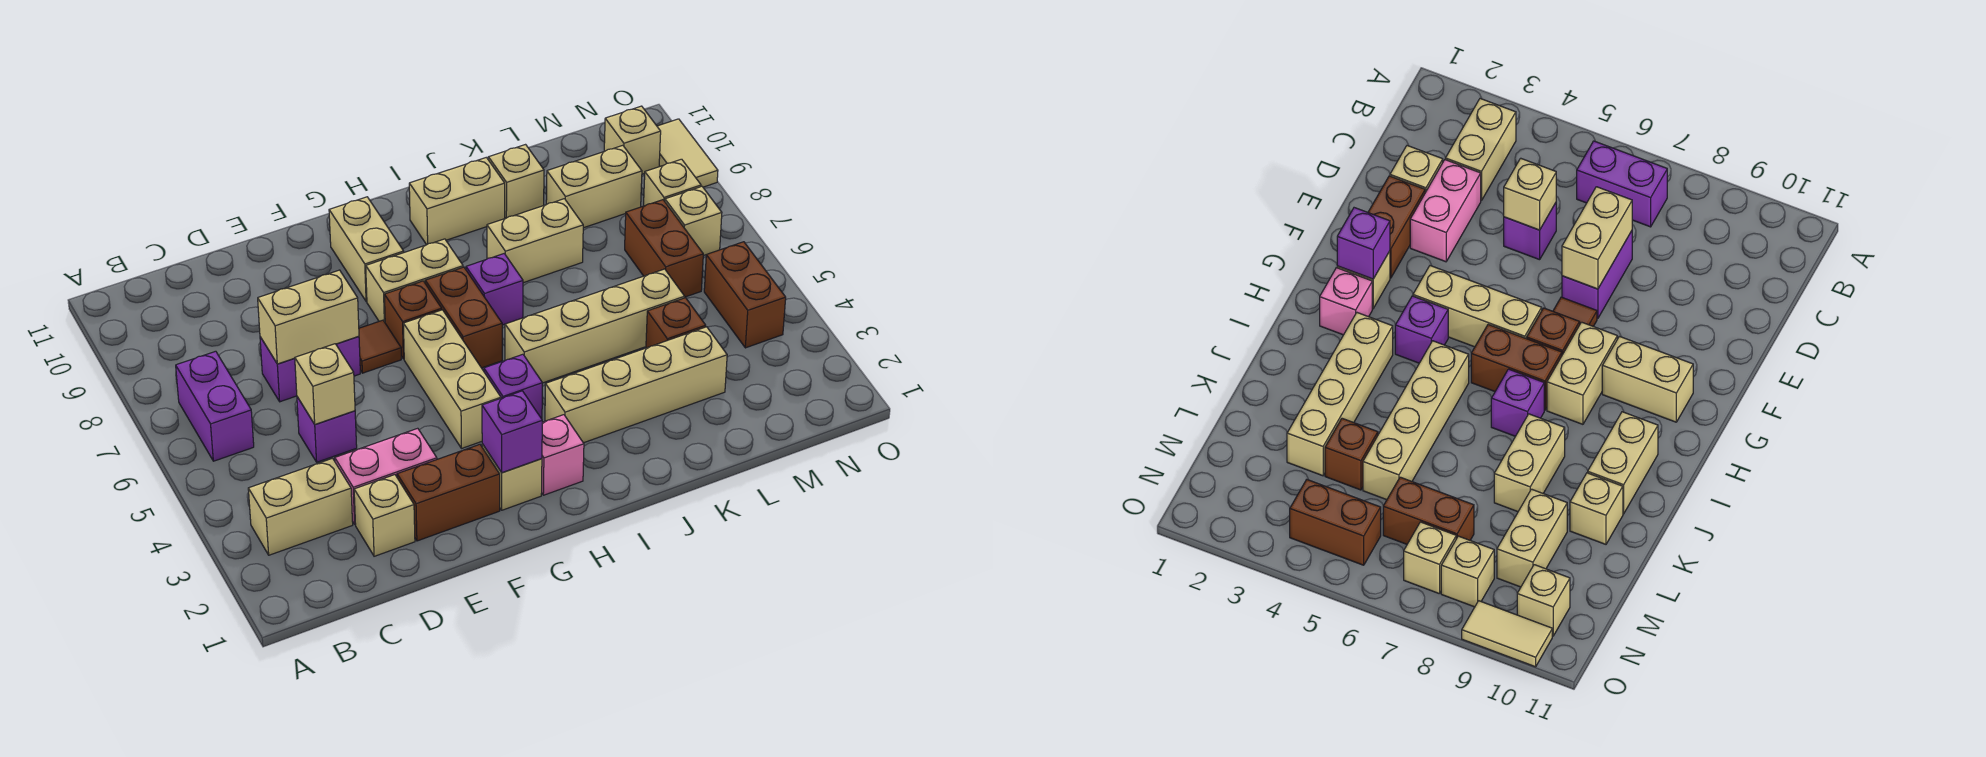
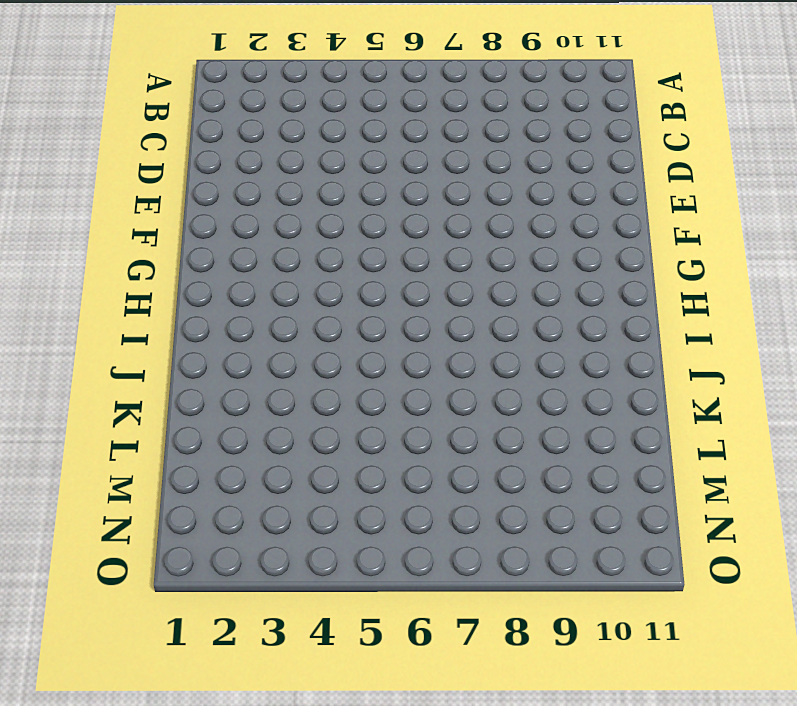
none -> tan 1x2 brick [248,458,353,555]
none -> purple 1x2 brick [176,351,254,461]
none -> tan 1x1 brick [354,475,415,556]
none -> pink 1x2 brick [335,428,437,524]

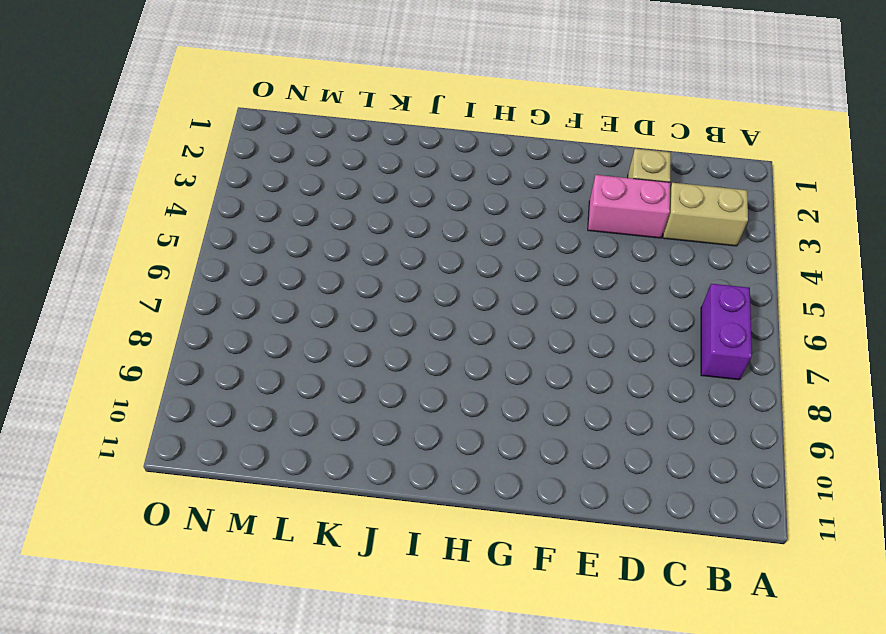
none -> purple 1x1 brick [297,397,357,462]
none -> purple 1x2 brick [260,336,360,402]
none -> brown 1x2 brick [397,444,500,541]
none -> brown 1x1 tile [359,320,401,373]

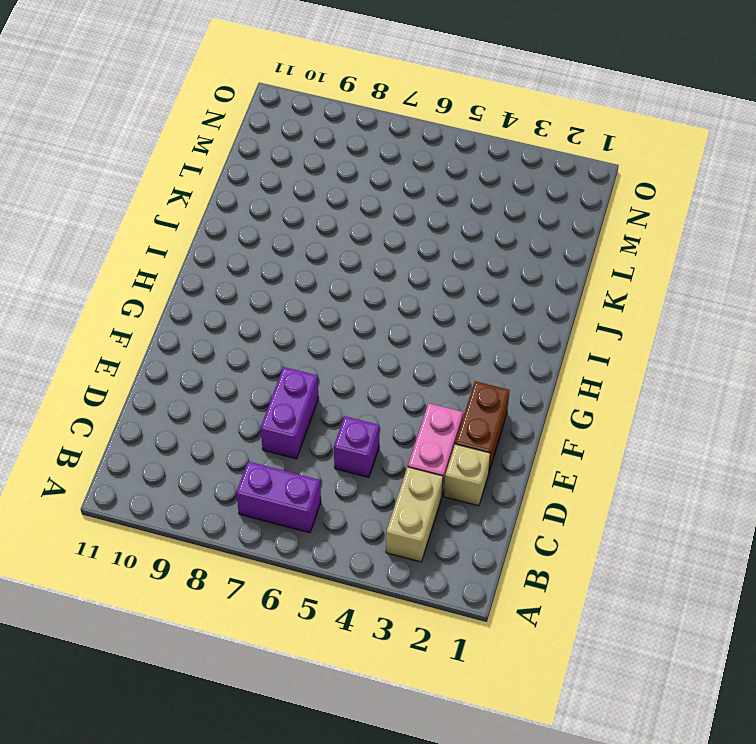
none -> brown 1x1 tile [359,320,401,373]
none -> tan 1x1 brick [482,444,542,510]
none -> tan 1x3 brick [403,310,501,449]
none -> brown 1x1 brick [384,281,442,359]

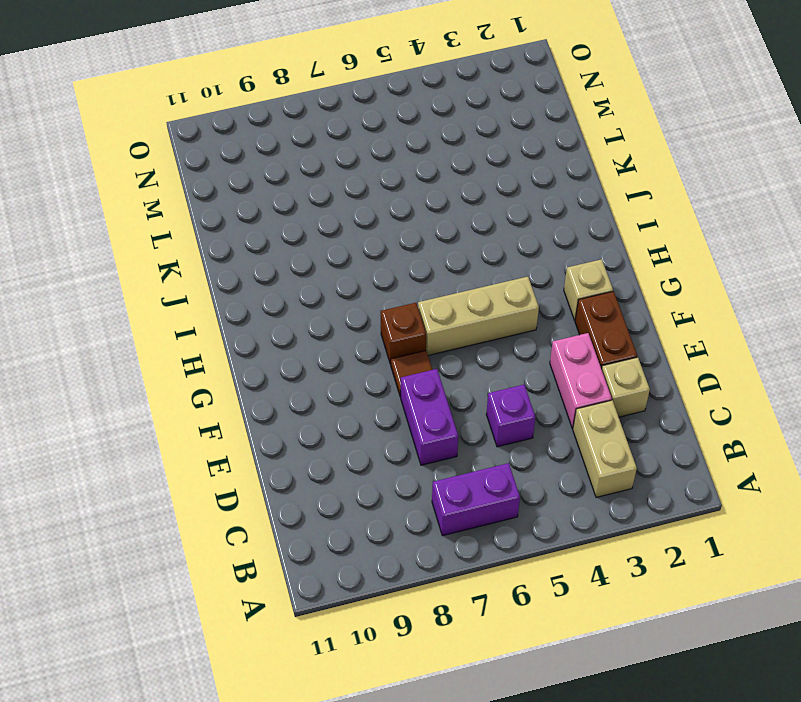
none -> tan 1x2 brick [366,239,463,322]
none -> tan 1x2 brick [329,197,404,301]
none -> pink 1x1 brick [542,415,584,495]
none -> purple 1x1 brick [484,354,542,419]

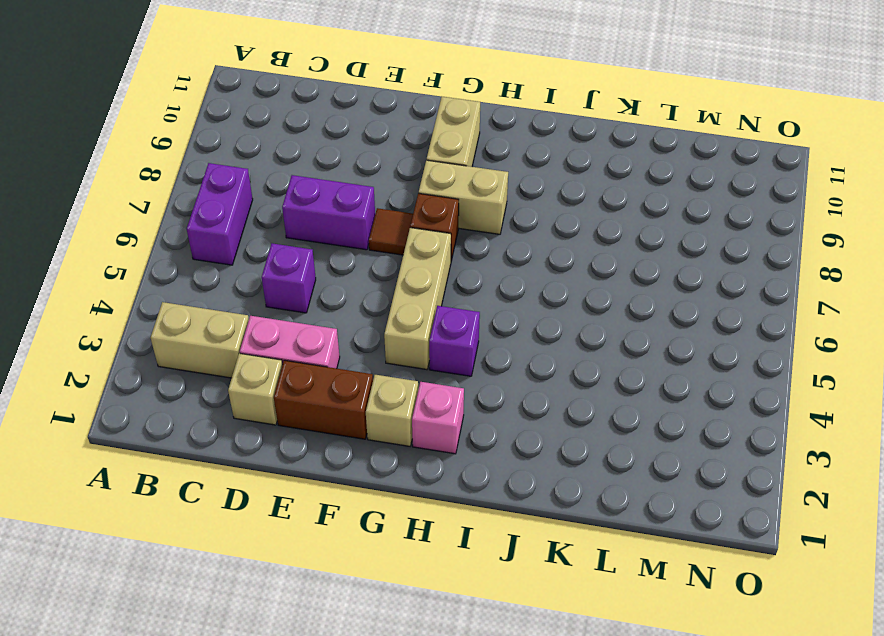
none -> brown 1x2 brick [425,267,502,368]
none -> tan 1x4 brick [545,327,727,443]
none -> tan 1x4 brick [505,269,685,383]
none -> purple 1x1 brick [466,254,523,325]

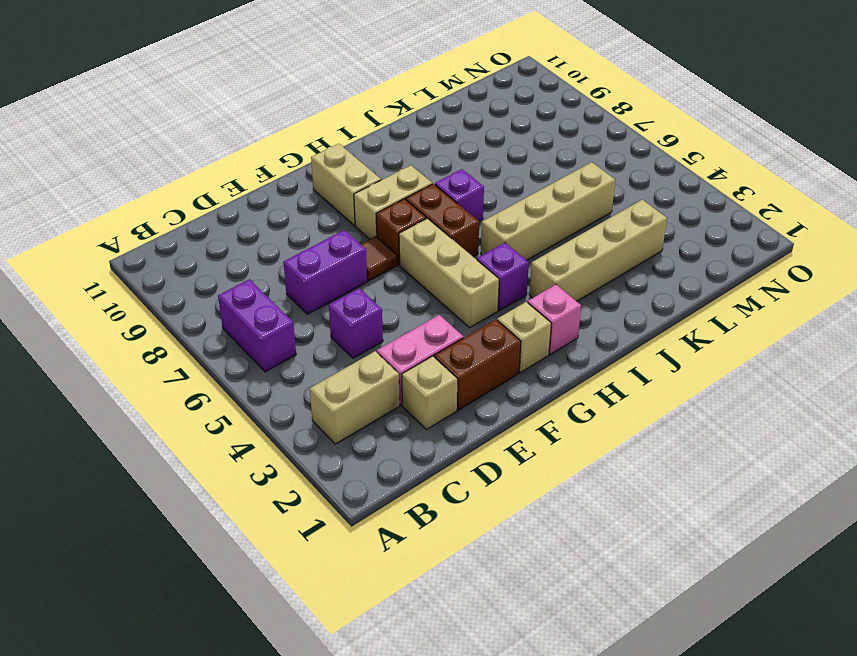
none -> tan 1x2 brick [409,157,505,245]
none -> tan 1x2 brick [487,199,583,283]
none -> tan 1x1 brick [488,145,544,218]
none -> brown 1x1 brick [646,298,706,348]

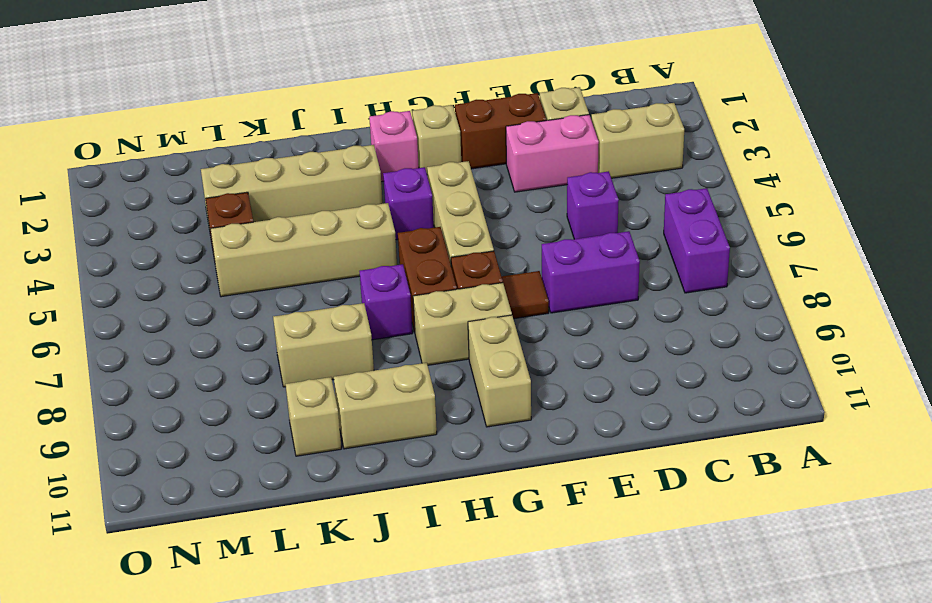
none -> tan 1x2 brick [546,145,642,228]
none -> brown 1x2 brick [625,200,703,297]
none -> brown 1x2 brick [704,242,786,348]
none -> tan 1x1 brick [665,186,722,256]

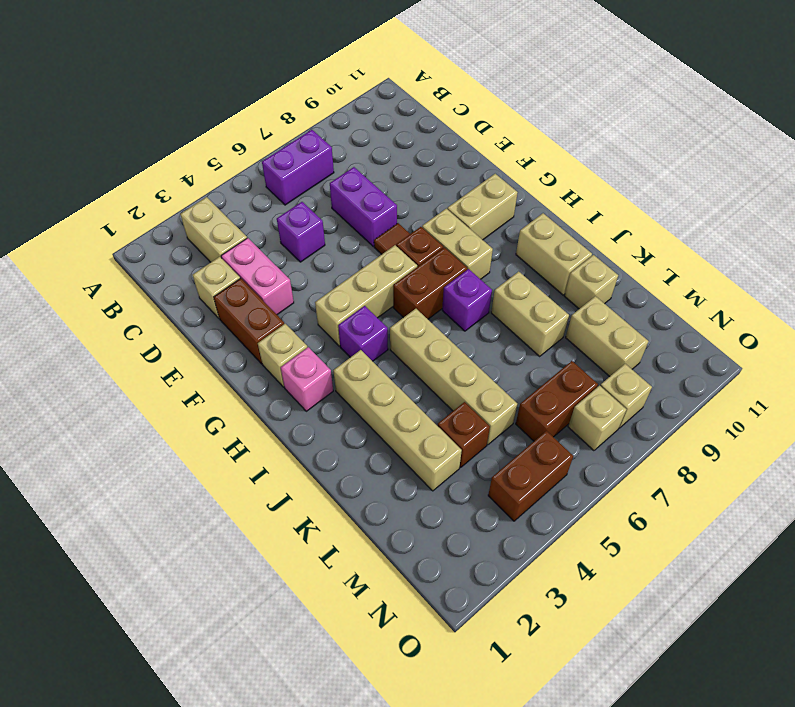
none -> tan 1x1 brick [604,106,661,174]
none -> tan 1x2 tile [657,119,718,187]
none -> tan 1x1 brick [295,344,355,425]
none -> tan 1x2 brick [258,270,359,364]

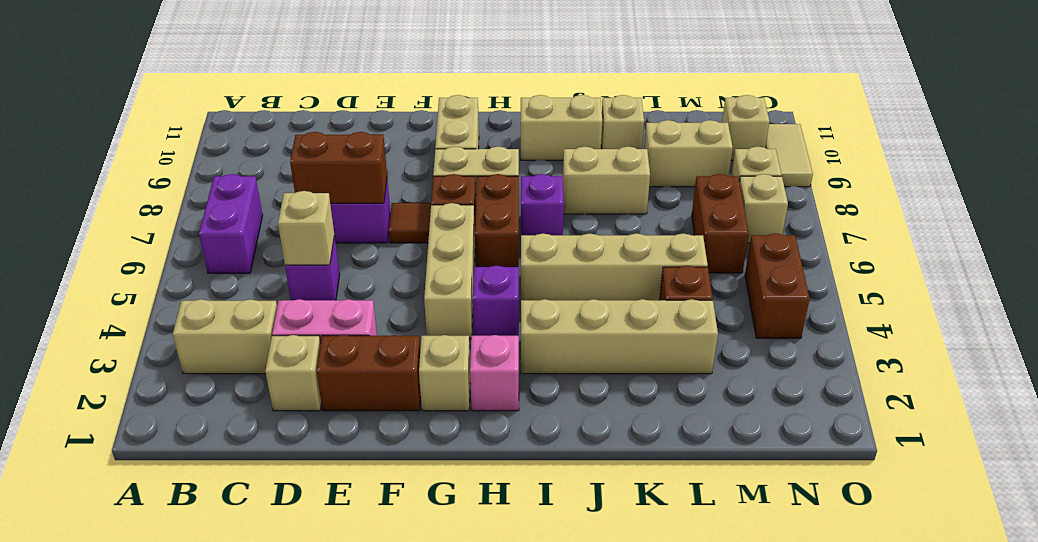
brown 1x2 brick [290,132,387,203] -> tan 1x2 brick [258,270,359,364]
none -> purple 1x1 brick [482,391,542,473]

